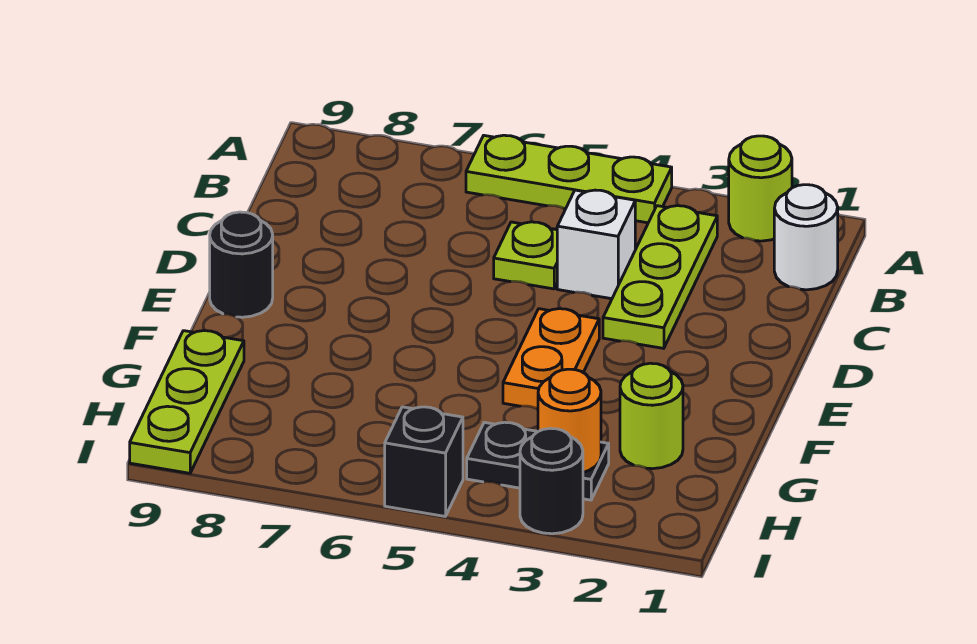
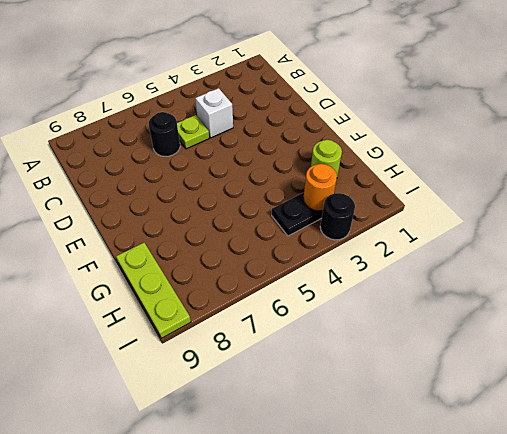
black 1x1 round brick [149,112,180,156] -> black 1x1 round brick moved to [210,212,273,317]
none -> lime 1x1 round brick [729,136,792,241]
none -> lime 1x3 plate [466,135,672,223]
none -> white 1x1 round brick [774,185,838,290]

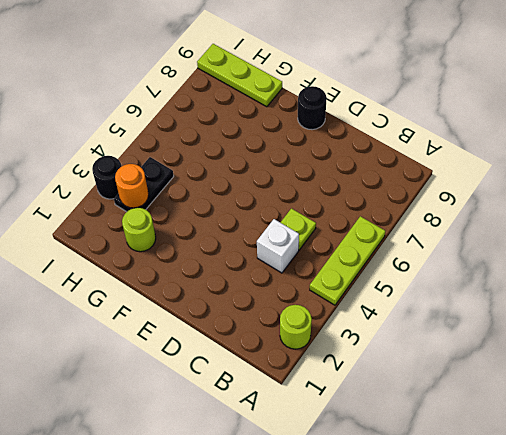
none -> white 1x1 round brick [774,185,838,290]
none -> lime 1x3 plate [603,206,717,348]
none -> orange 1x2 plate [503,309,599,409]

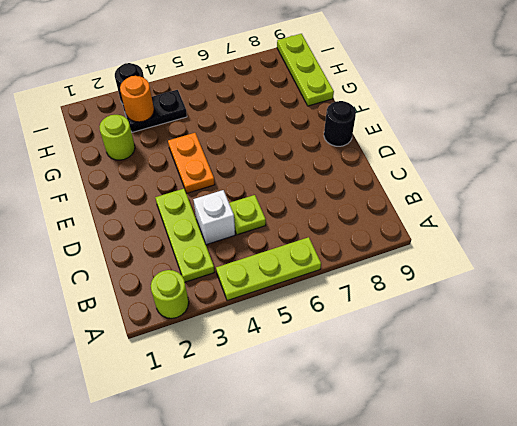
none -> white 1x1 round brick [774,185,838,290]
none -> black 1x1 brick [385,407,463,516]

